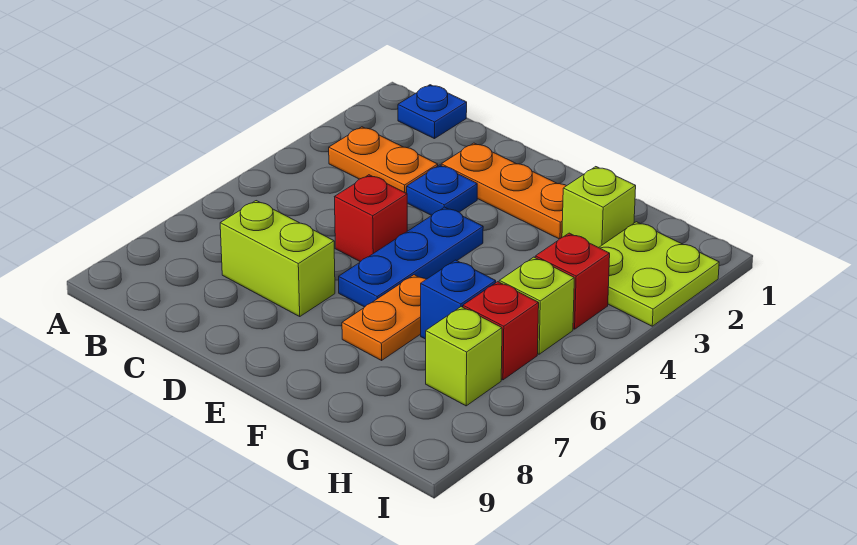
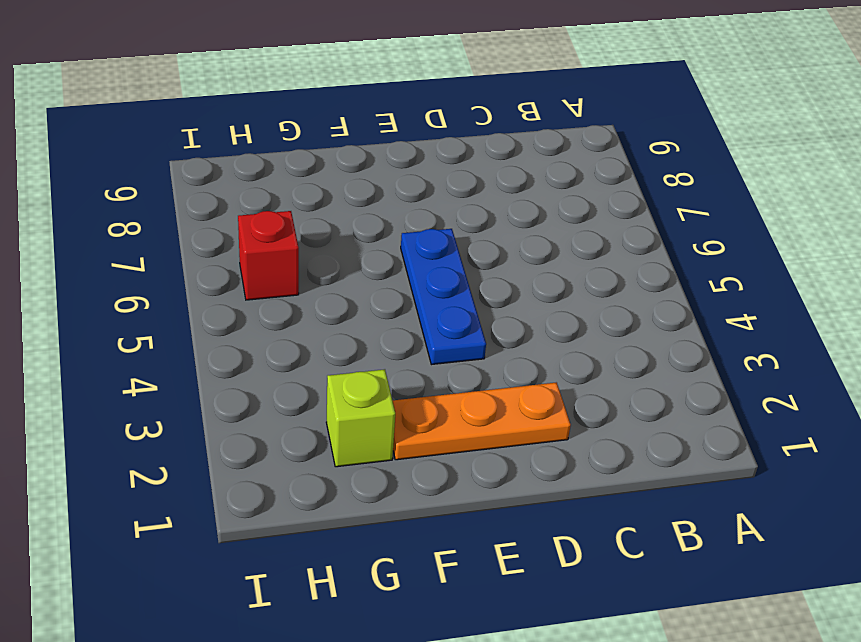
none -> blue 1x1 plate [398,85,467,139]
none -> orange 1x2 plate [329,127,438,193]
none -> lime 1x2 brick [220,201,335,316]

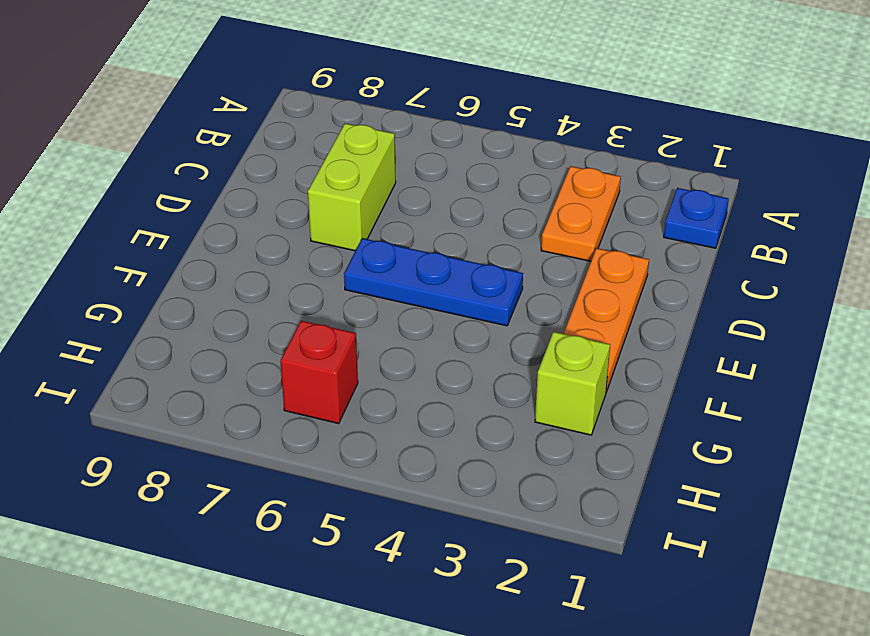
none -> blue 1x1 plate [407,165,477,215]
none -> red 1x1 brick [335,175,407,262]
none -> orange 1x2 plate [342,275,426,360]

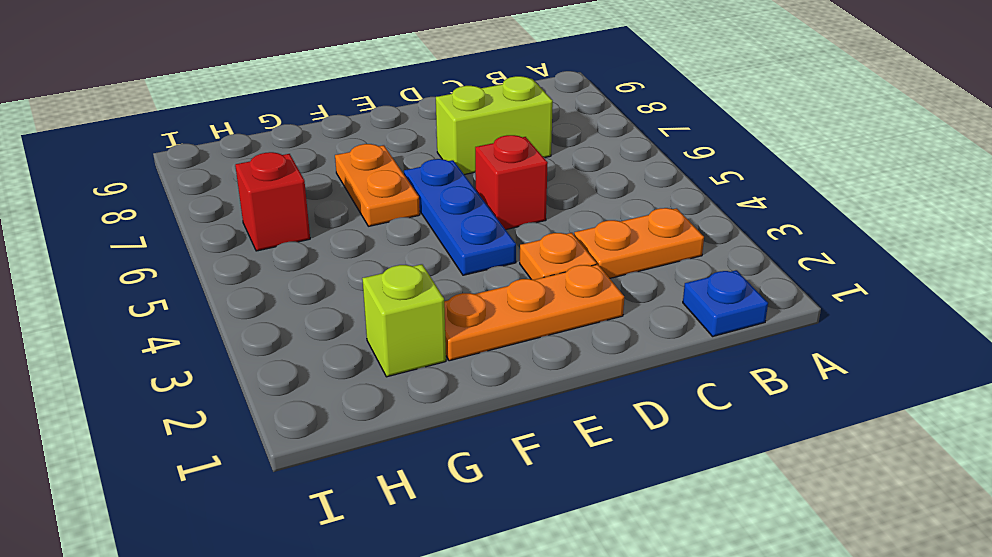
orange 1x1 plate [520,233,597,280] -> blue 1x1 plate [407,165,477,215]
none -> blue 1x1 brick [421,260,496,339]
none -> lime 2x2 plate [599,222,719,326]
none -> red 1x1 brick [535,233,610,329]

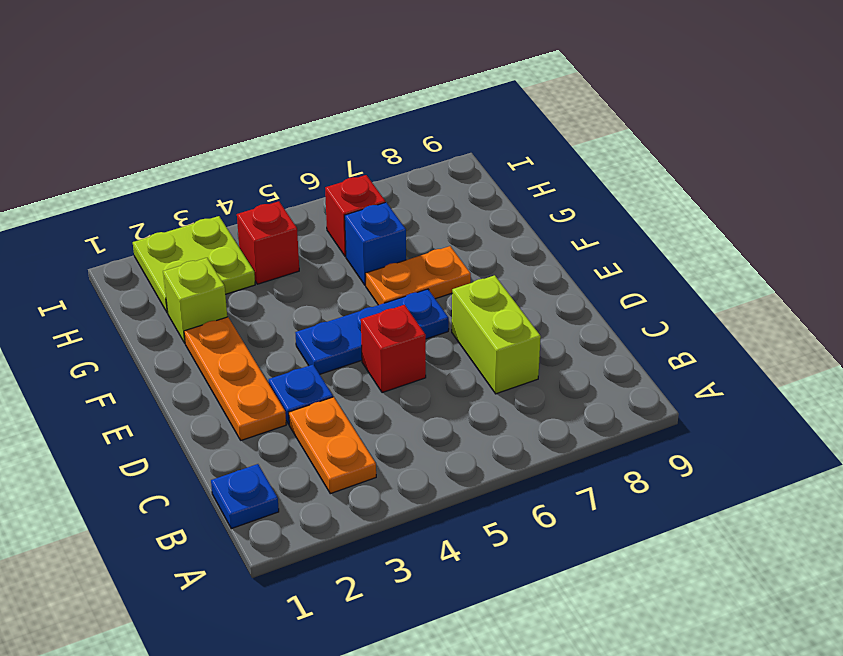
none -> lime 1x1 brick [499,257,574,354]
none -> lime 1x1 brick [426,307,502,406]

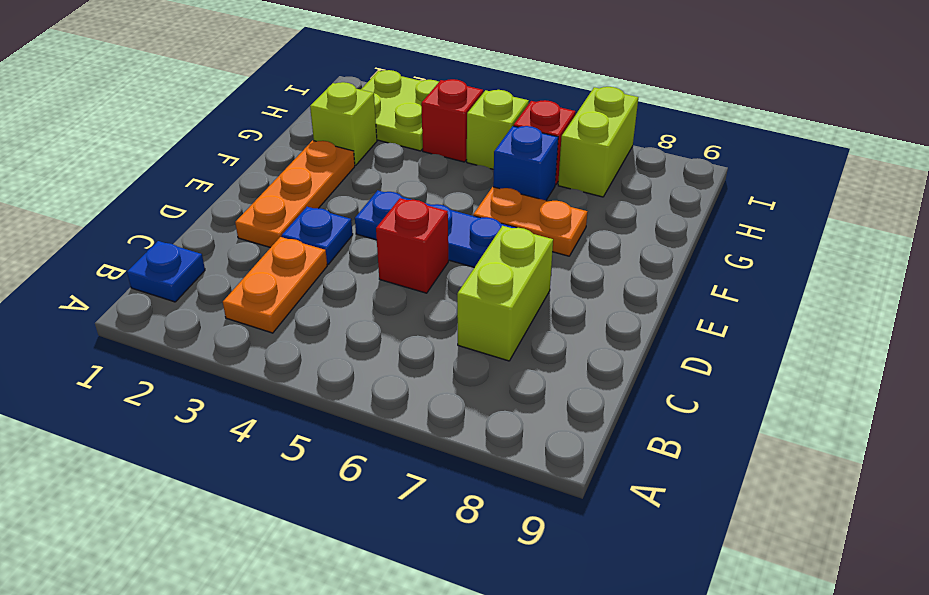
lime 1x2 brick [558,87,638,197] -> lime 1x1 brick [426,307,502,406]

